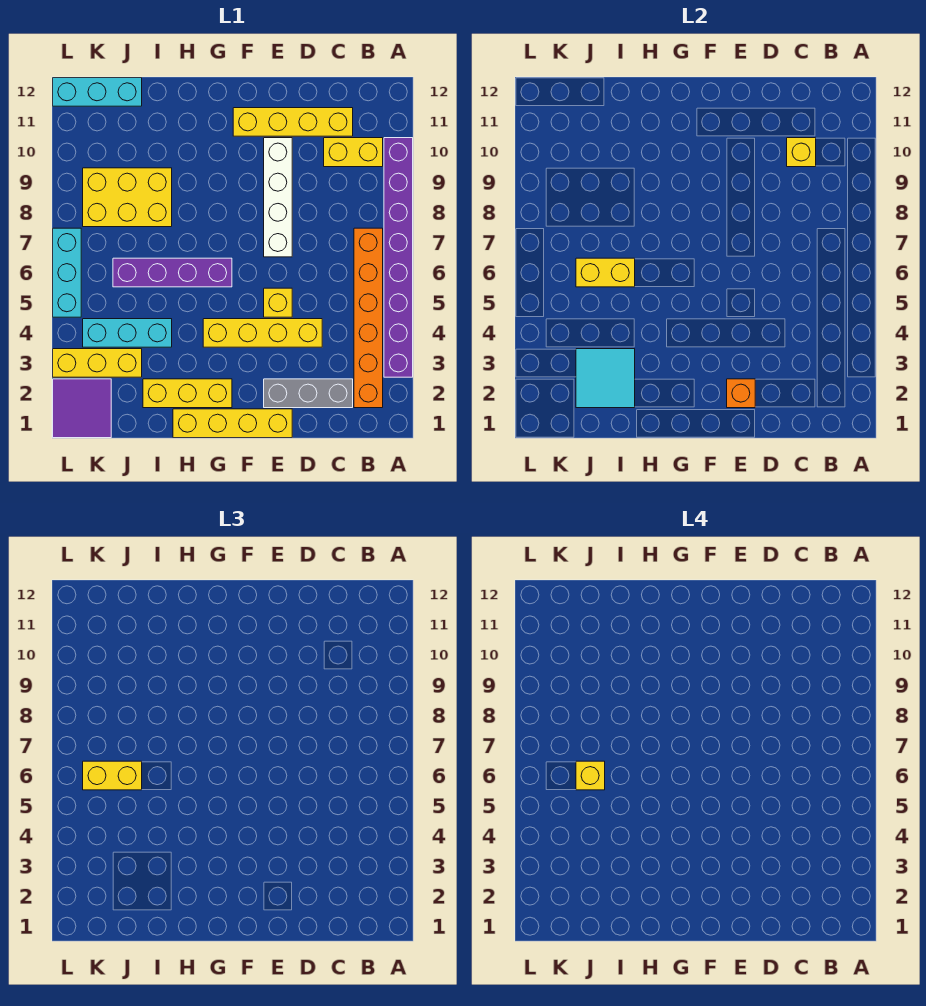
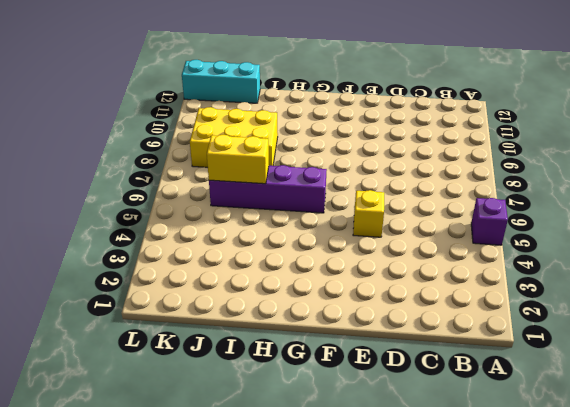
purple 1x1 brick [471,198,508,245] -> purple 1x8 brick [384,138,413,377]
none -> orange 1x6 brick [354,228,383,408]
none -> yellow 1x2 brick [324,138,383,167]
none -> grey 1x3 brick [264,379,353,408]

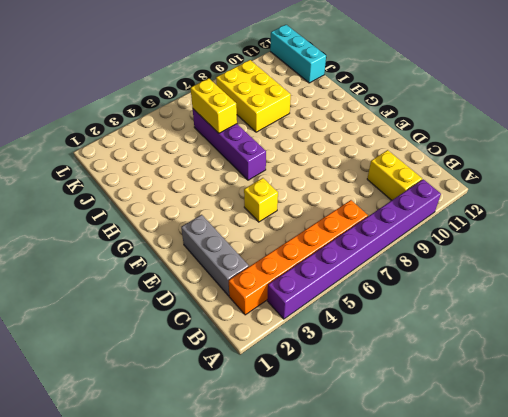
none -> yellow 1x4 brick [233,108,353,136]
none -> yellow 1x4 brick [203,319,322,347]
none -> yellow 1x4 brick [173,409,292,438]

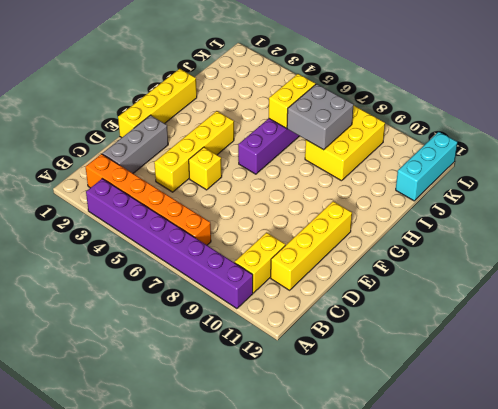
grey 2x2 brick [287,84,354,150] -> none
none -> white 1x4 brick [264,138,292,257]
none -> yellow 1x3 brick [143,379,232,408]
none -> cyan 1x3 brick [83,319,172,347]

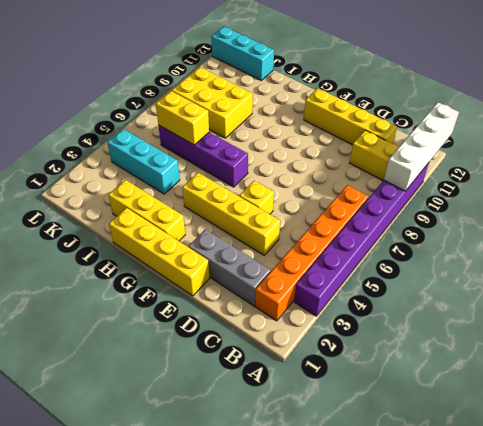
white 1x4 brick [384,102,459,191] -> white 1x4 brick moved to [264,138,292,257]
none -> yellow 1x3 brick [53,349,142,377]
none -> purple 2x2 tile [53,379,111,438]
none -> cyan 1x3 brick [53,228,81,317]

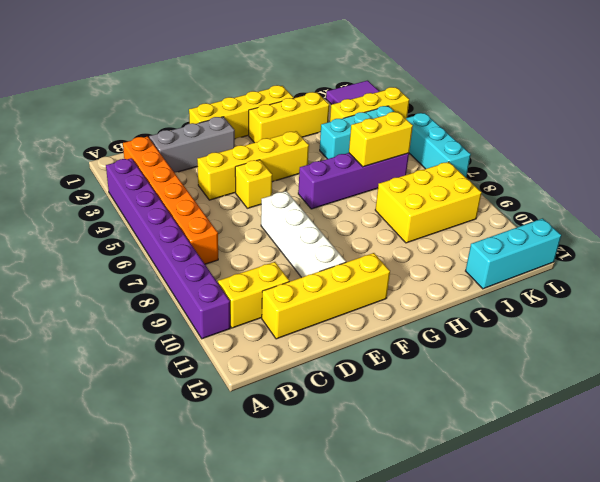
none -> yellow 1x1 brick [787,138,816,167]
none -> orange 1x1 brick [727,379,755,408]
none -> cyan 2x2 tile [576,349,635,408]

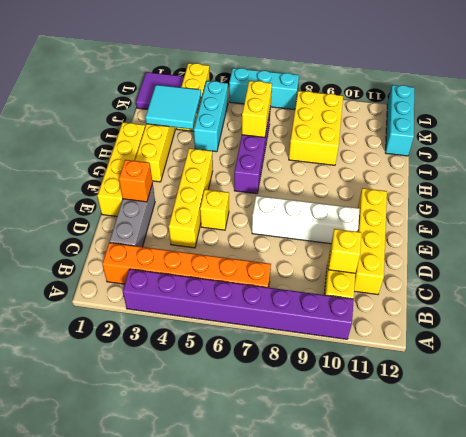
none -> yellow 1x2 brick [83,761,142,790]
none -> yellow 1x1 brick [576,761,605,790]

